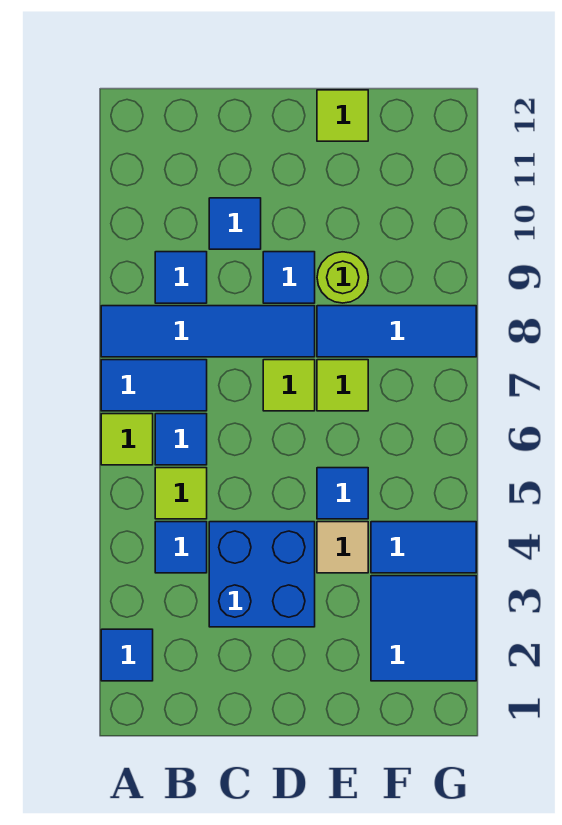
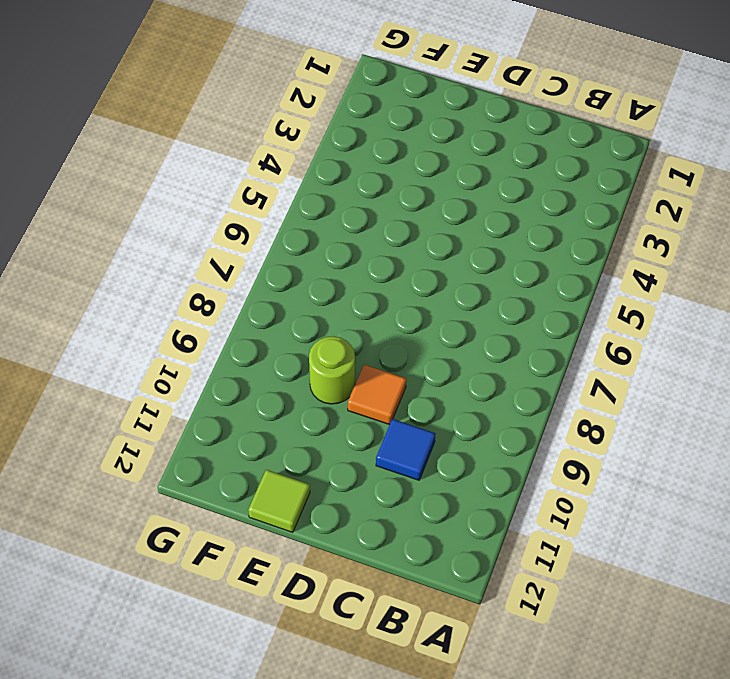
orange 1x1 tile [348,365,406,425] -> blue 1x1 tile [263,252,315,303]
none -> blue 1x1 tile [101,629,153,681]
none -> lime 1x1 tile [101,414,153,465]
none -> blue 1x2 tile [101,360,207,411]

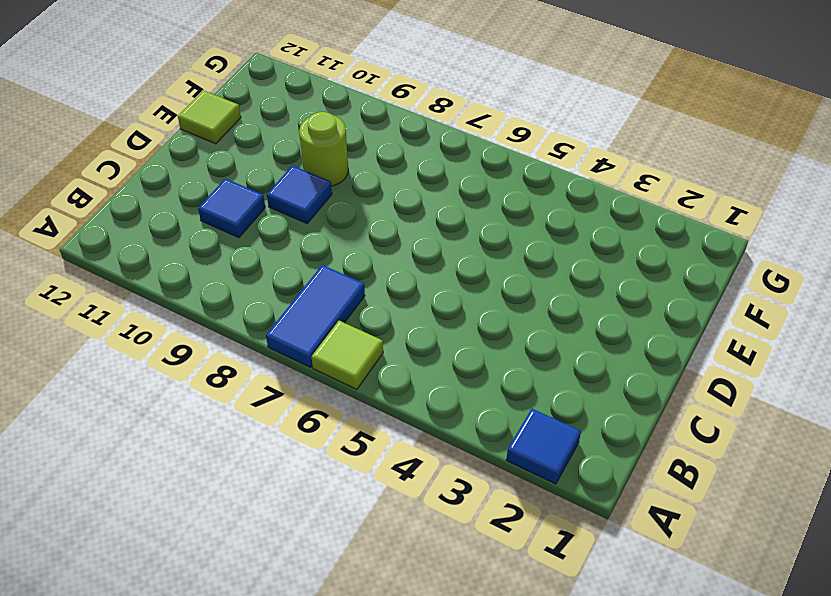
none -> blue 1x4 tile [101,306,315,357]
none -> blue 1x1 tile [155,522,207,573]
none -> lime 1x1 tile [155,468,207,519]

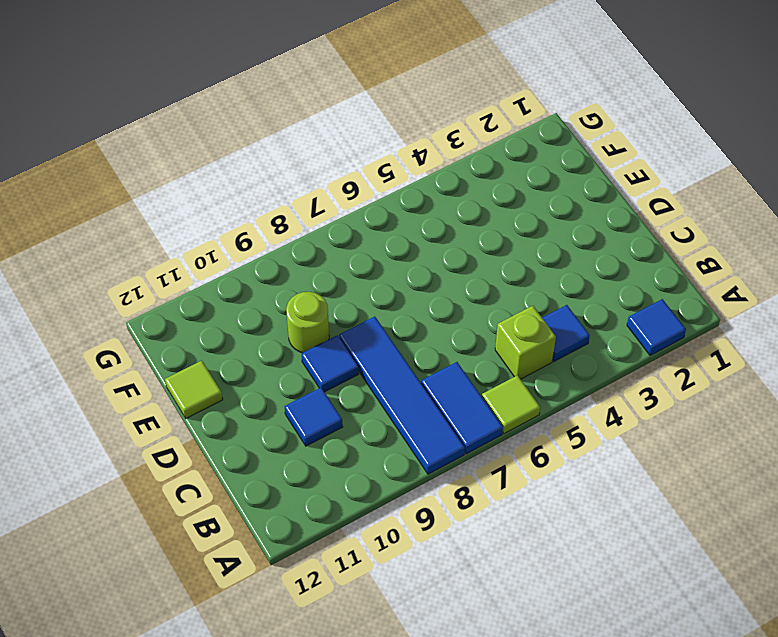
lime 1x1 brick [495,306,556,379] -> lime 1x1 tile [155,468,207,519]
none -> blue 1x1 tile [155,414,207,465]
none -> blue 1x1 tile [155,252,207,303]
none -> blue 2x2 brick [209,522,315,627]

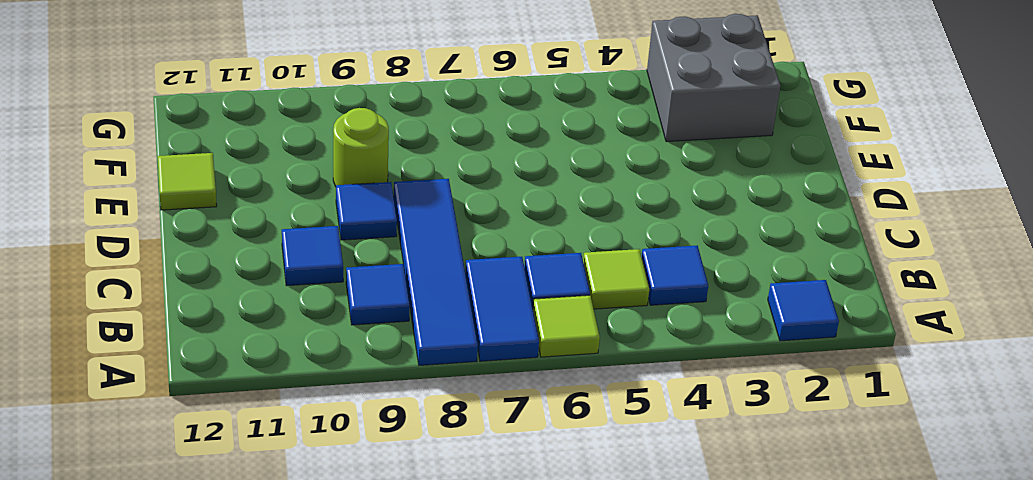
grey 2x2 brick [647,14,780,142] -> blue 2x2 tile [371,576,476,681]
none -> blue 2x2 brick [209,522,315,627]
none -> lime 1x1 tile [263,360,315,411]
none -> tan 1x1 tile [317,522,368,573]

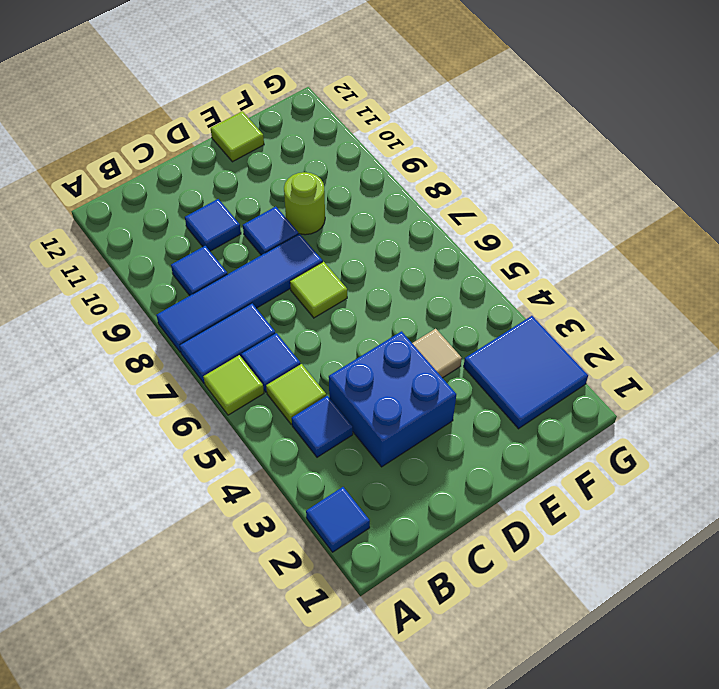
none -> blue 1x1 tile [317,468,368,519]
none -> lime 1x1 tile [317,360,368,411]
none -> blue 1x3 tile [317,306,476,357]

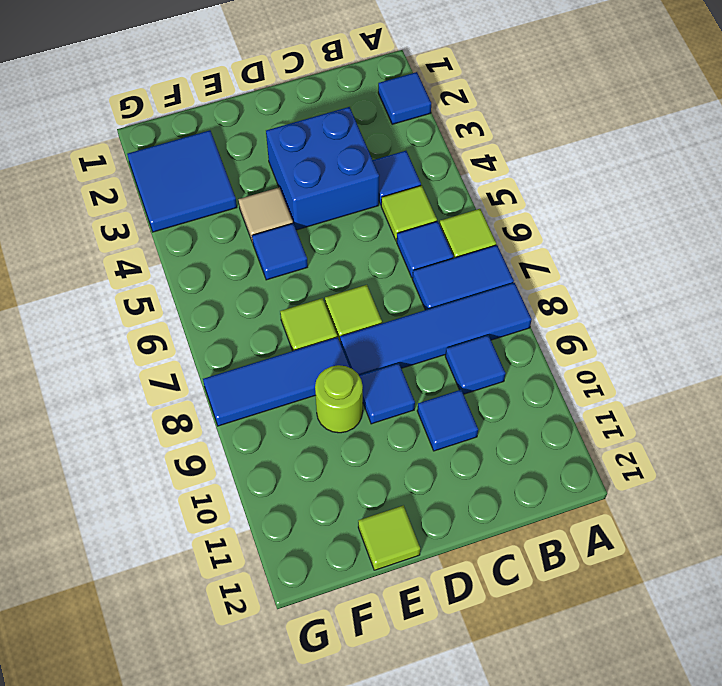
none -> blue 1x2 tile [371,522,476,573]

